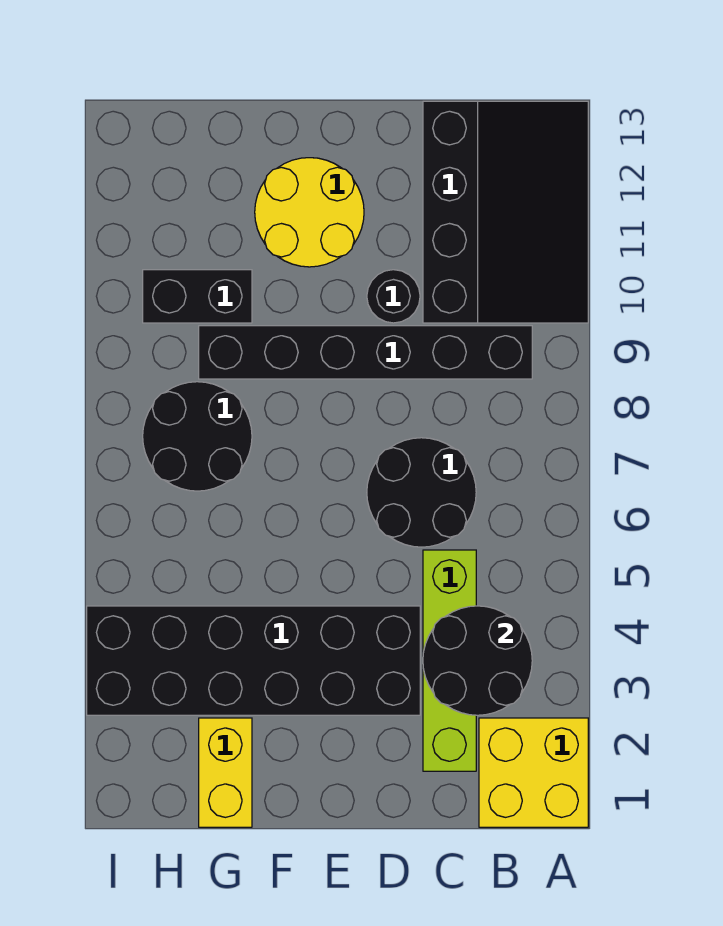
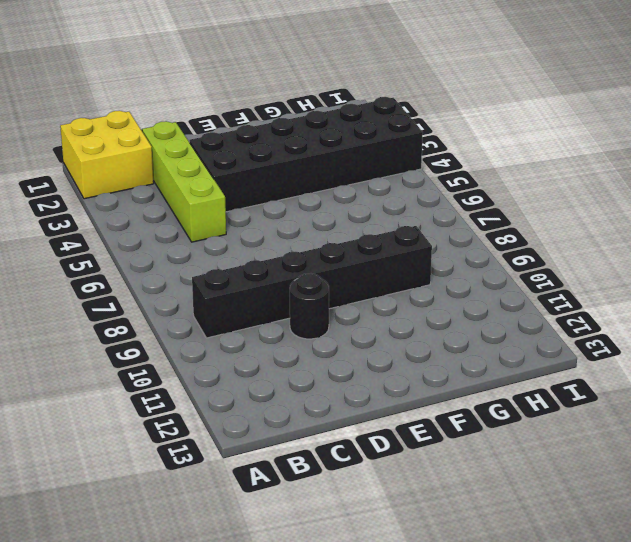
none -> black 3x4 slope [423,101,588,323]
none -> black 2x2 round brick [367,438,476,547]
none -> yellow 2x2 round brick [255,158,364,267]

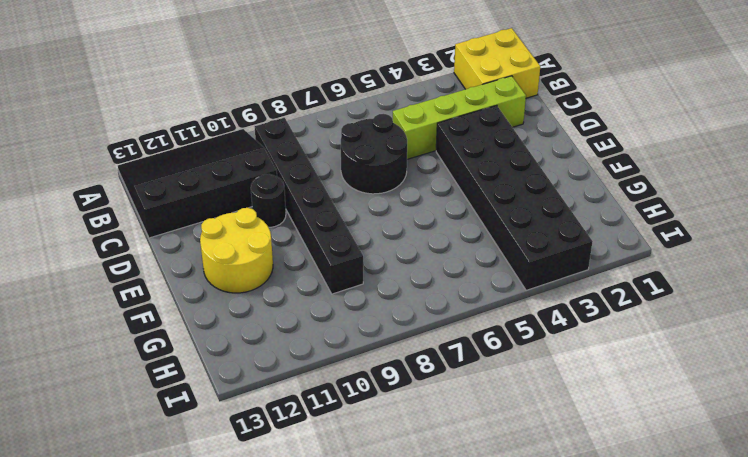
none -> yellow 1x2 brick [199,718,252,827]
none -> black 2x2 round brick [143,382,252,491]
none -> black 1x2 brick [143,270,252,323]

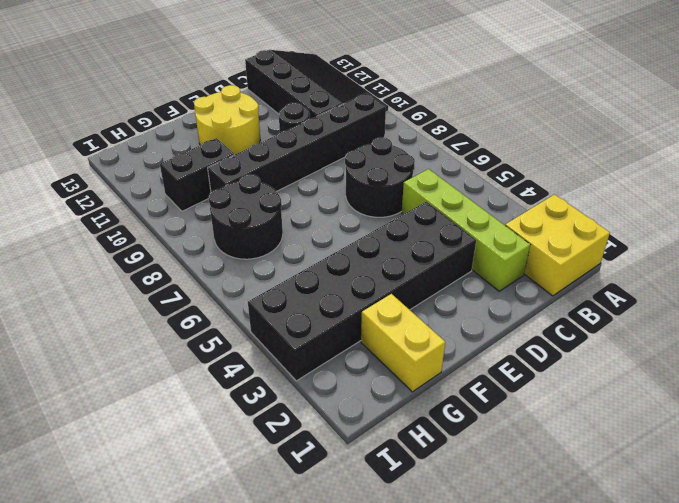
none -> black 2x2 round brick [423,606,532,715]

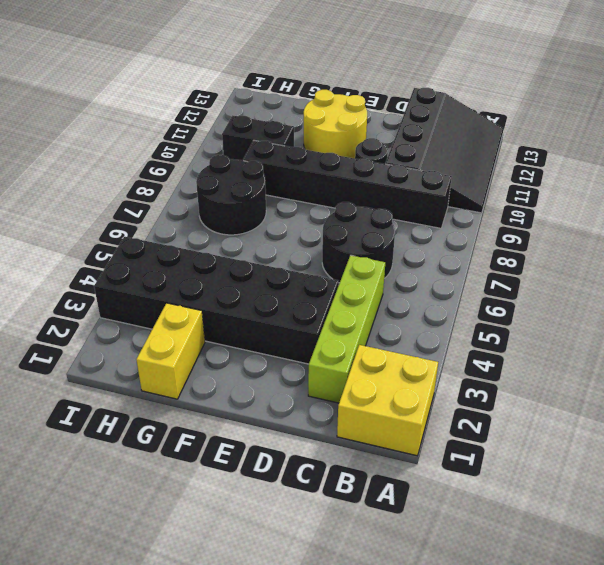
none -> black 2x2 round brick [423,606,532,715]

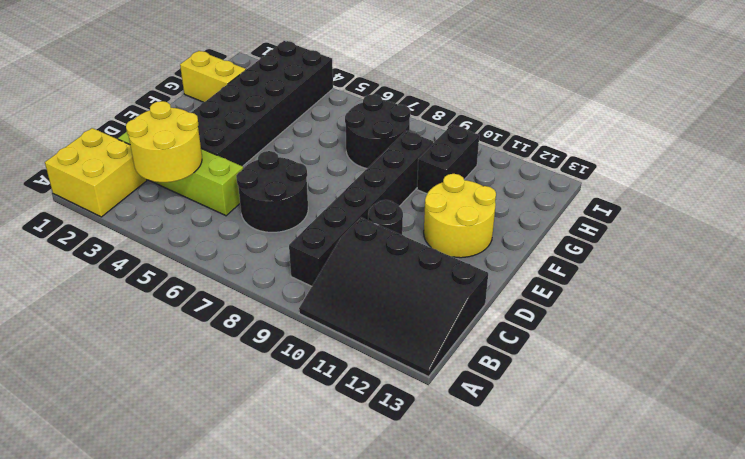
yellow 2x2 round brick [126,101,202,182] -> black 2x2 round brick [423,606,532,715]

